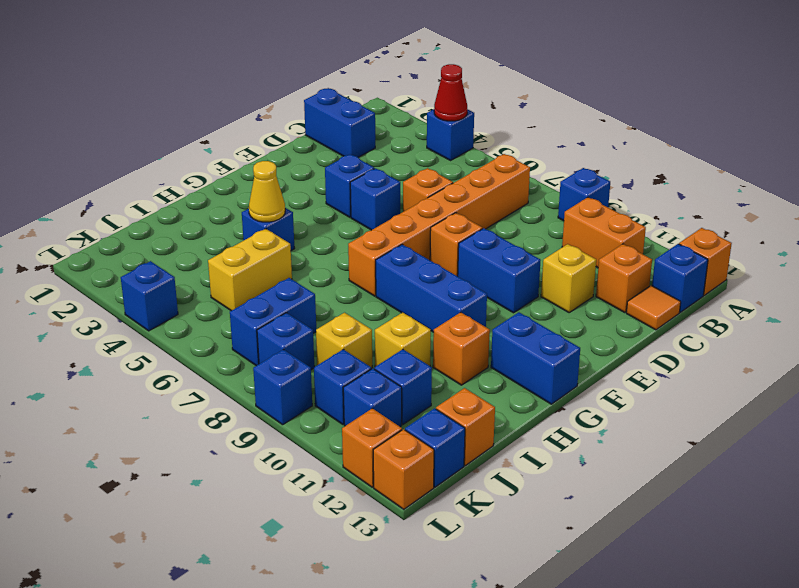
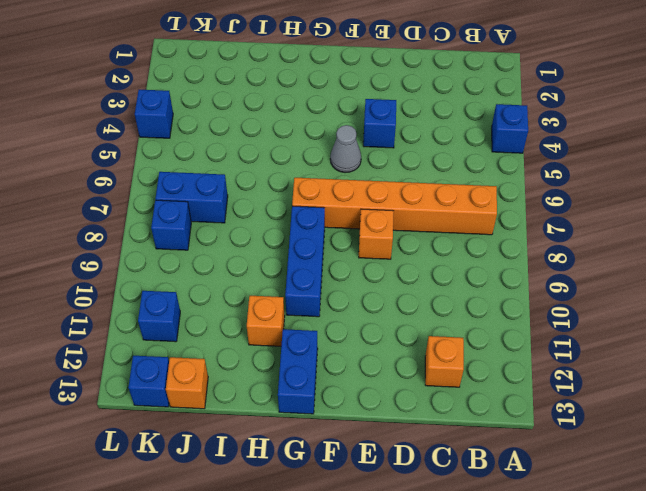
grey 1x1 cone [330,125,361,173] -> none
none -> blue 1x1 brick [558,168,610,221]
none -> orange 1x1 brick [679,228,732,295]
none -> orange 1x2 brick [562,197,646,268]
none -> blue 1x1 brick [652,244,708,312]

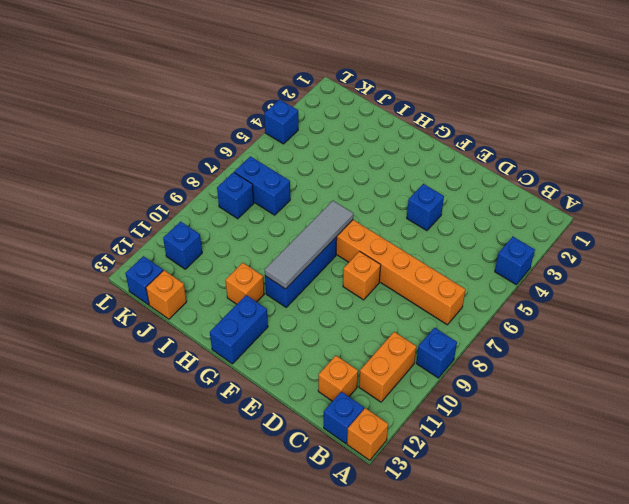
grey 1x4 tile [265,201,353,289] -> none
none -> blue 1x2 brick [304,88,375,157]
none -> orange 1x1 tile [626,286,681,330]
none -> orange 1x1 brick [403,168,453,212]
none -> yellow 1x1 brick [541,244,596,312]

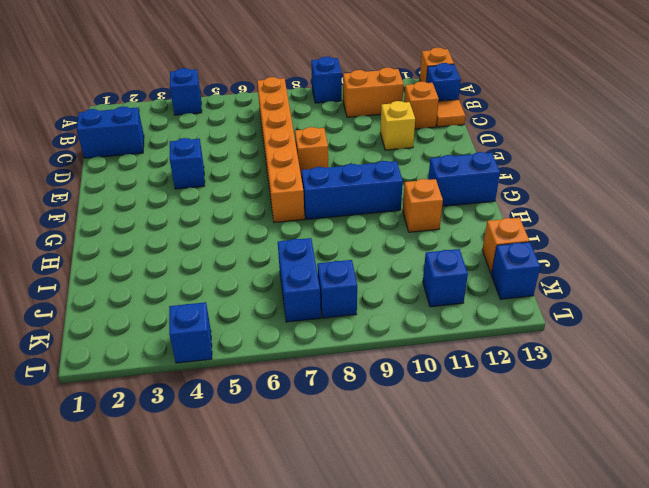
none -> orange 1x1 brick [403,168,453,212]
none -> blue 1x1 brick [350,168,400,230]
none -> blue 1x2 brick [458,228,541,313]
none -> blue 1x1 brick [242,208,295,251]

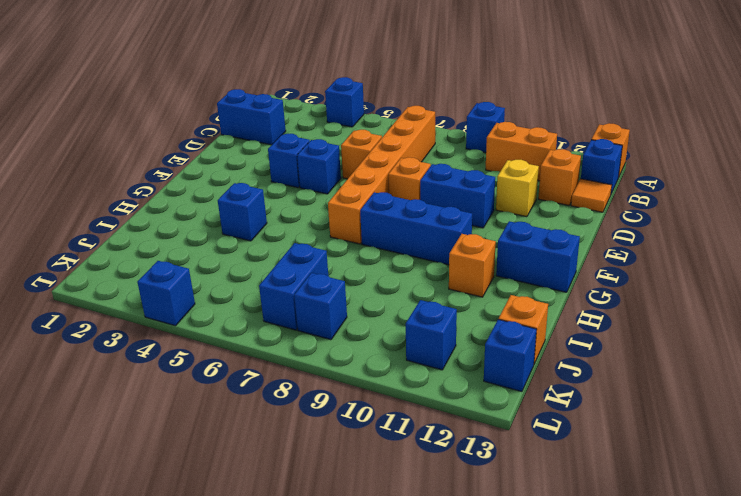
none -> yellow 1x2 brick [208,229,292,311]
none -> yellow 1x1 brick [375,312,431,367]
none -> yellow 1x1 brick [316,313,372,368]
none -> blue 1x1 brick [374,349,432,424]

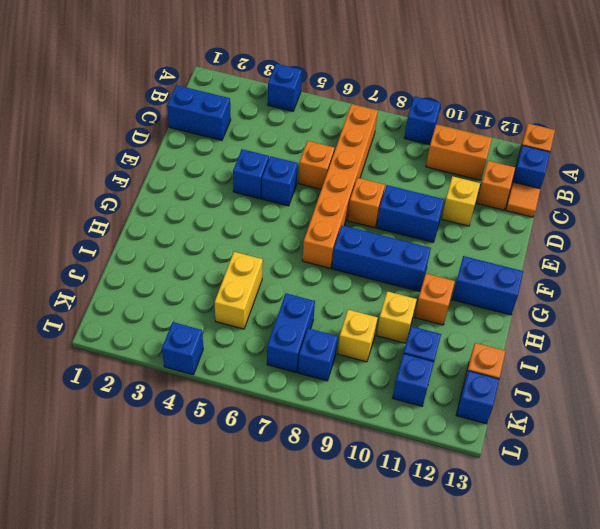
none -> blue 1x1 brick [242,208,295,251]
none -> blue 1x1 brick [314,349,371,424]
none -> blue 1x1 brick [253,349,312,425]
none -> orange 1x1 brick [342,408,402,487]

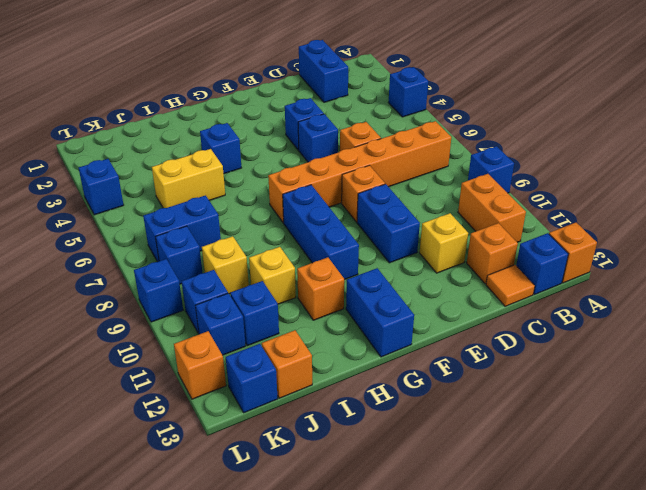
none -> orange 1x1 brick [373,429,434,509]
none -> red 1x1 cone [434,64,467,121]
none -> yellow 1x1 cone [249,161,285,222]

